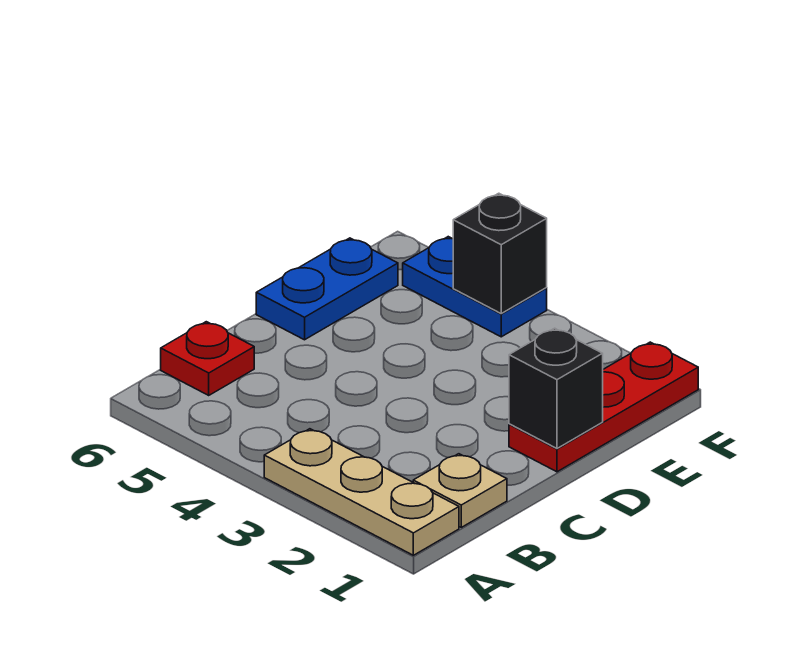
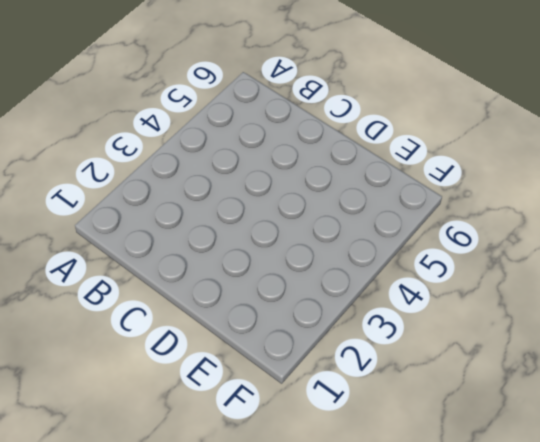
none -> tan 1x3 plate [264,429,459,555]
none -> tan 1x1 plate [413,454,507,527]

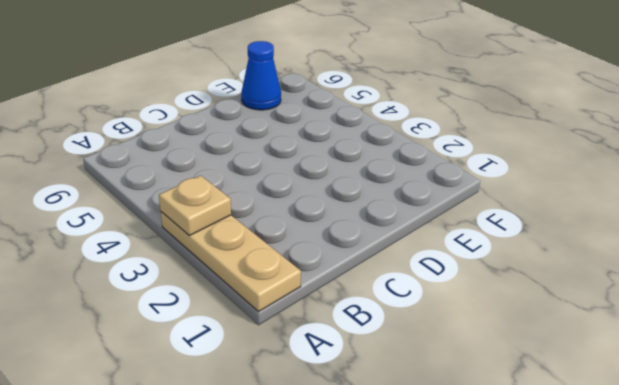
tan 1x1 plate [159,176,231,236] -> tan 1x1 plate moved to [413,454,507,527]
blue 1x1 cone [241,41,281,110] -> blue 1x2 plate [256,238,398,340]
none -> red 1x1 plate [161,322,254,395]
none -> red 1x3 plate [509,342,698,472]

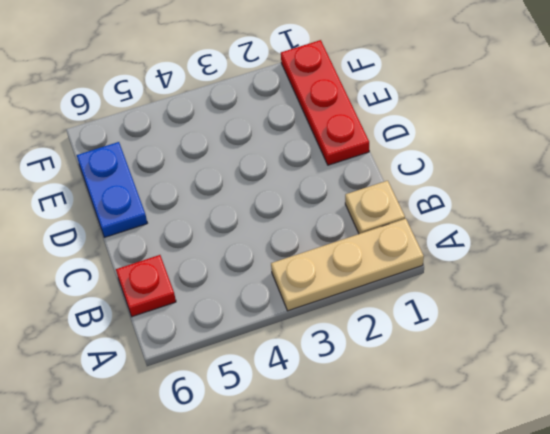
none -> blue 1x2 plate [403,237,547,337]
none -> black 1x1 brick [509,328,603,448]

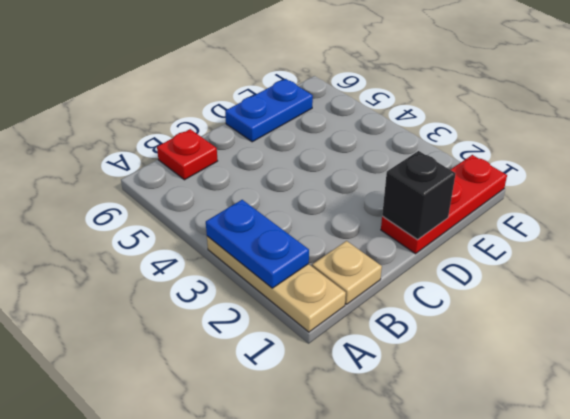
blue 1x2 plate [206,200,309,288] -> blue 1x2 plate moved to [403,237,547,337]
none -> black 1x1 brick [453,193,547,313]

